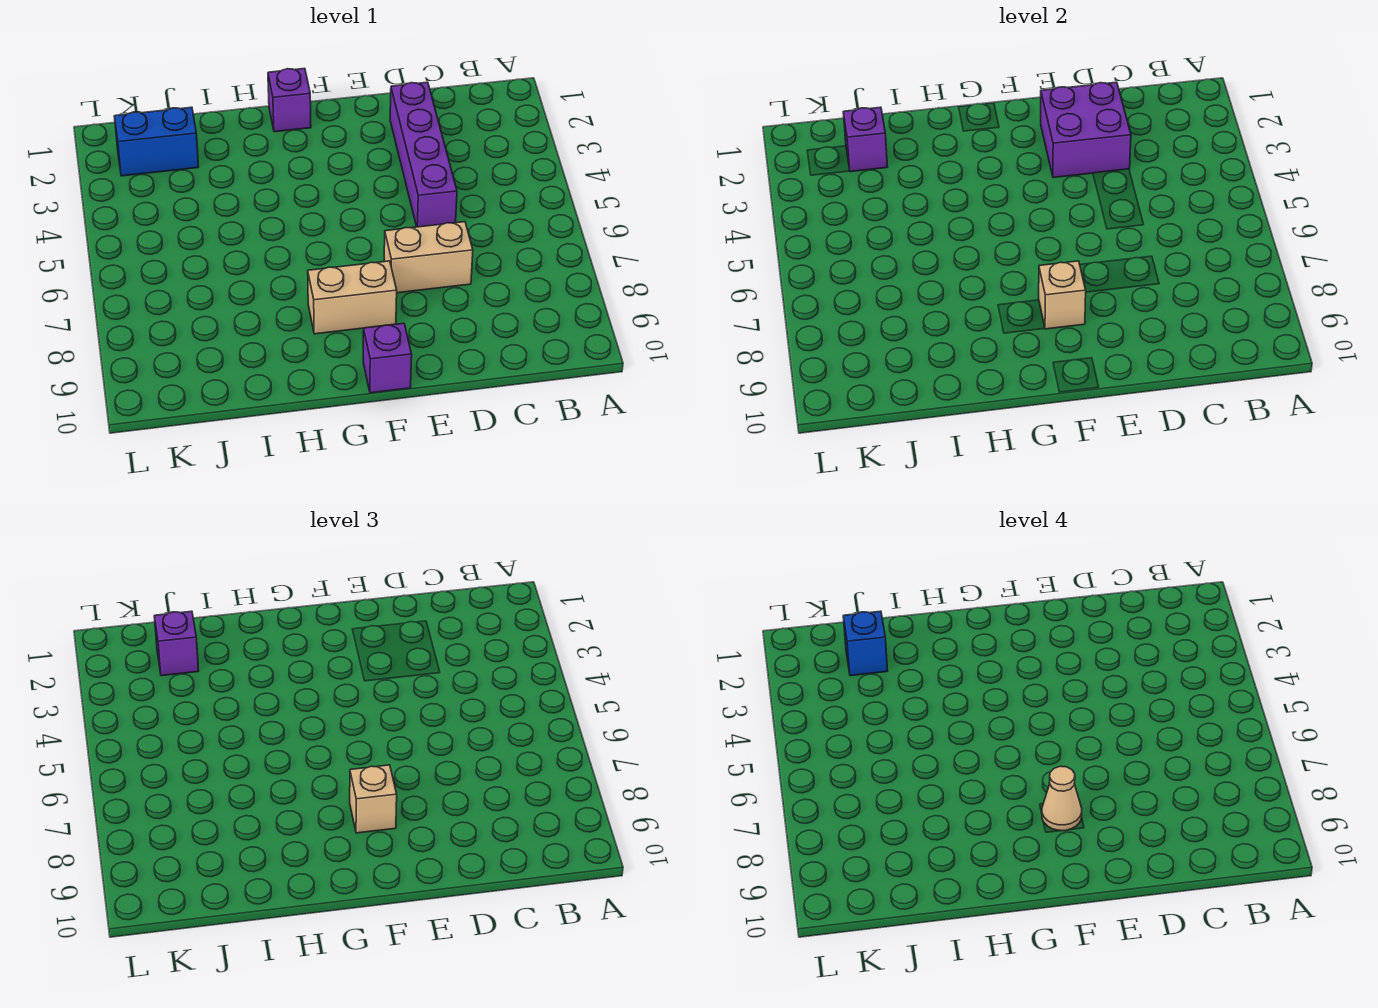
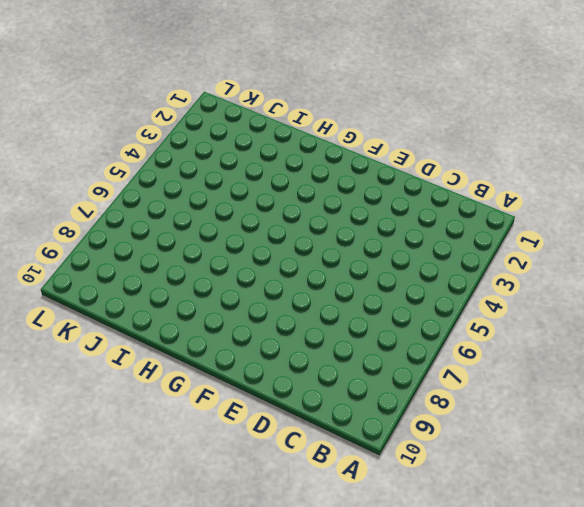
none -> purple 1x4 brick [390,82,457,227]
none -> tan 1x2 brick [384,222,473,293]
none -> tan 1x2 brick [308,261,397,334]

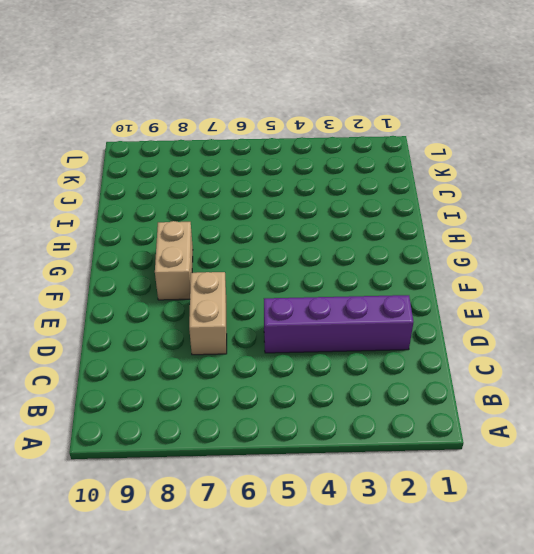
none -> purple 1x1 brick [363,323,412,393]
none -> purple 1x1 brick [268,68,311,132]
none -> blue 1x2 brick [114,107,199,176]

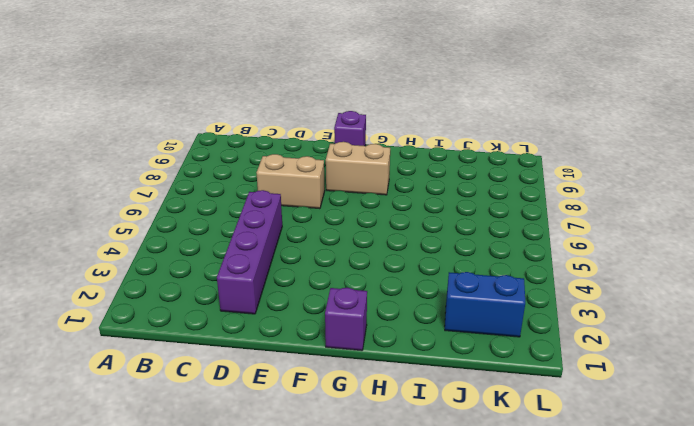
none -> purple 2x2 brick [1041,82,1131,178]
none -> tan 1x1 brick [1039,261,1086,329]
none -> purple 1x1 brick [843,107,888,172]

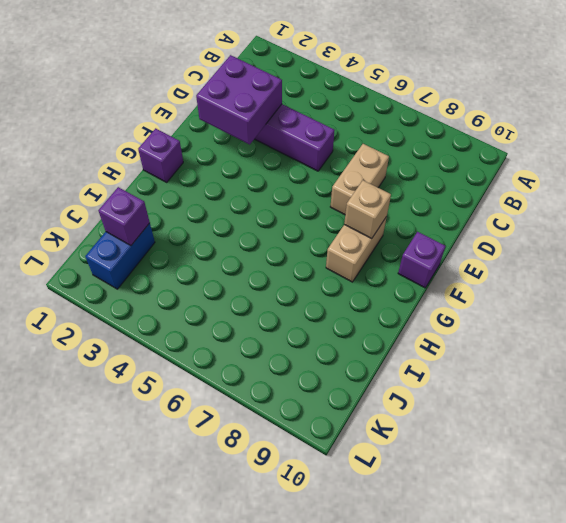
none -> tan 1x1 brick [350,765,397,833]
none -> purple 1x1 brick [154,611,199,676]
none -> tan 1x1 cone [1042,766,1082,831]

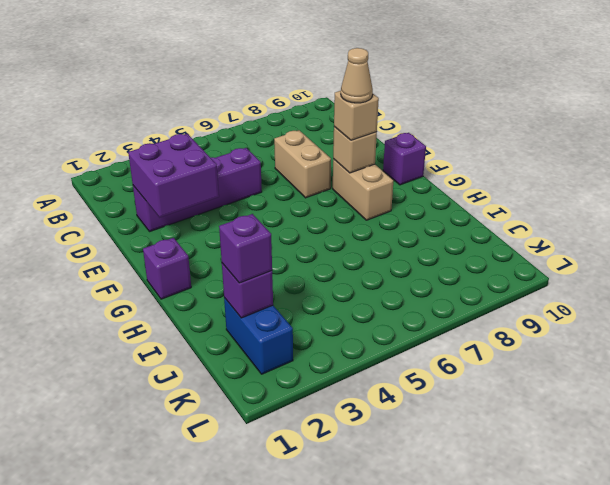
none -> blue 1x1 brick [843,611,888,676]

